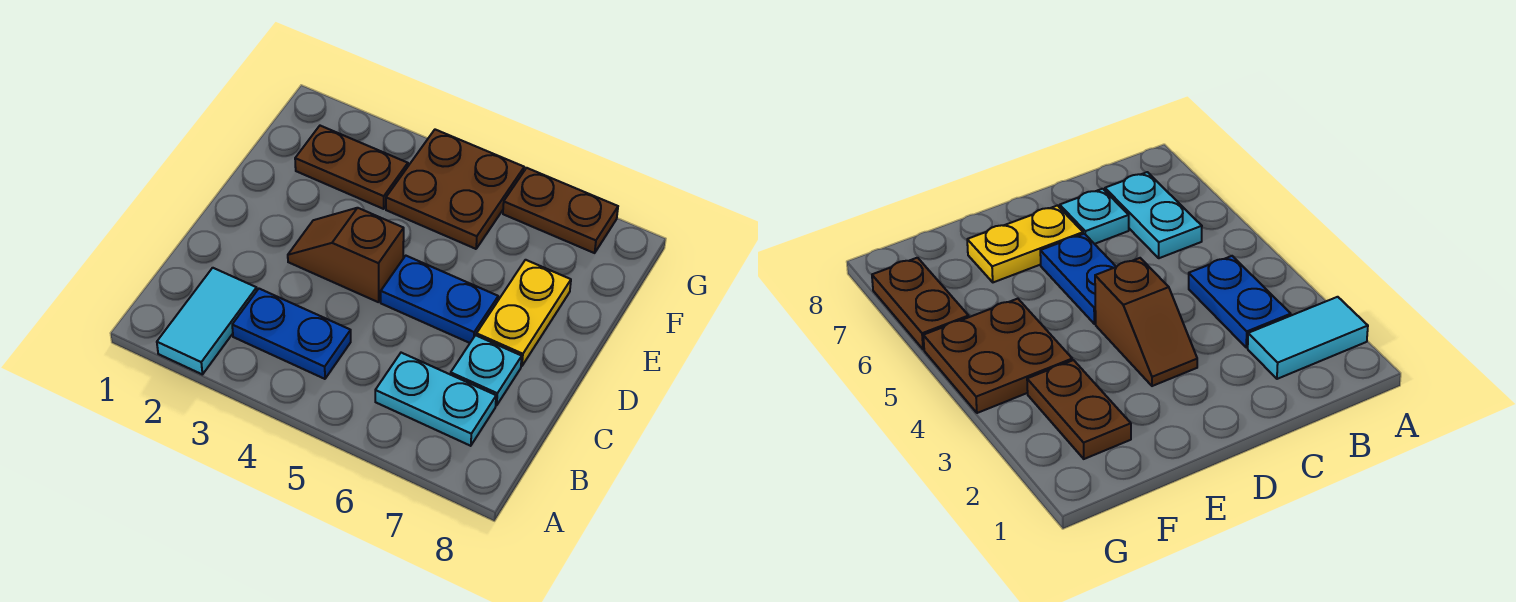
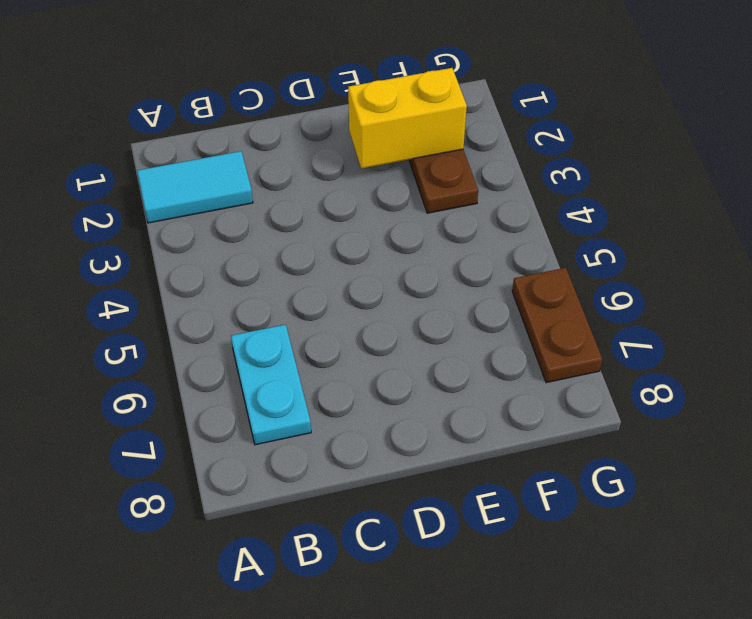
yellow 1x2 brick [348,68,467,168] -> none
none -> blue 1x2 plate [232,289,351,379]
none -> cyan 1x1 plate [451,335,522,405]

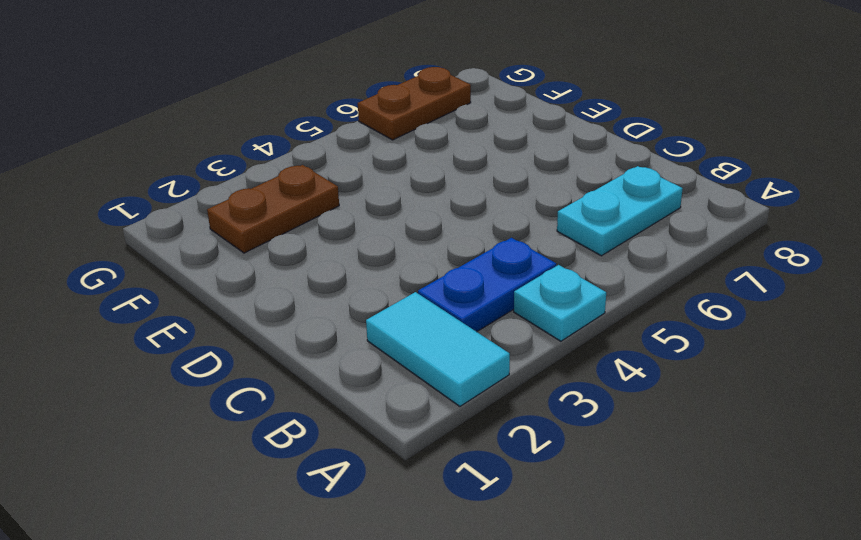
cyan 1x1 plate [514,265,606,341] -> cyan 1x1 plate moved to [451,335,522,405]
none -> brown 1x2 slope [288,208,404,302]
none -> blue 1x2 plate [381,256,498,343]

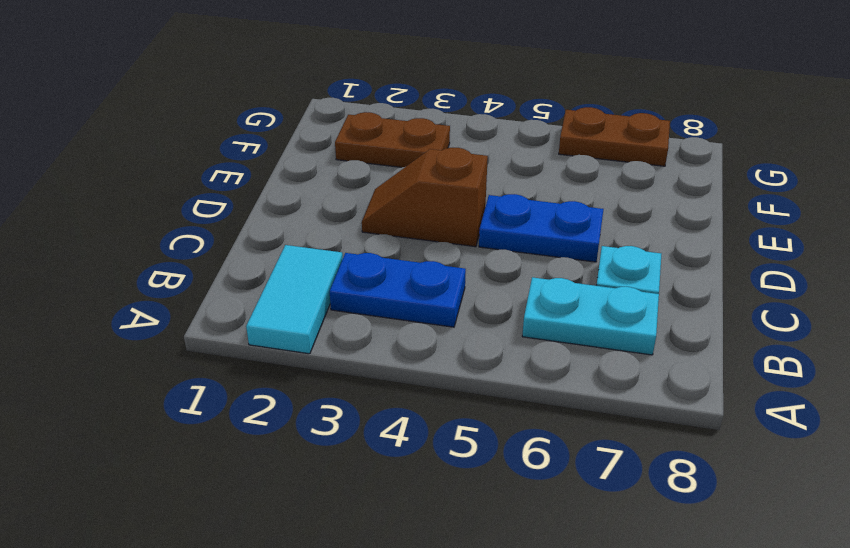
none -> yellow 1x2 plate [476,260,571,366]
none -> brown 2x2 plate [386,130,524,249]

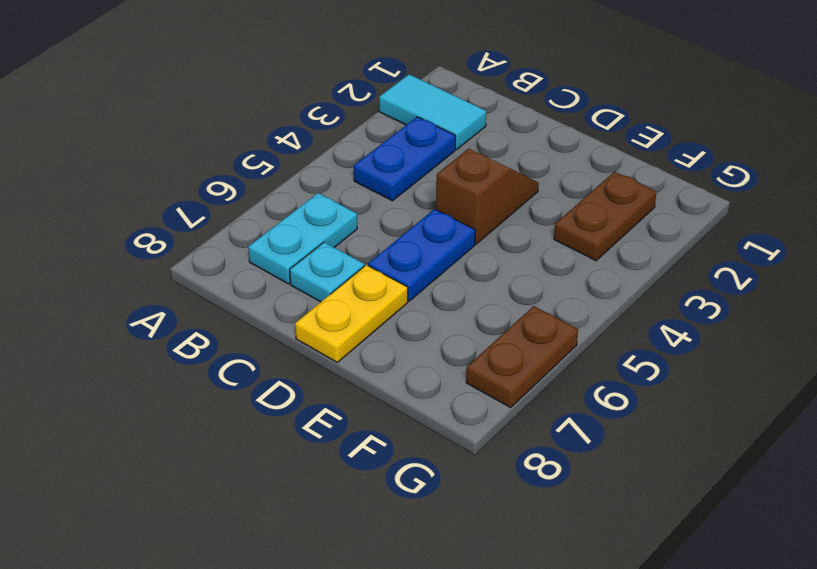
yellow 1x2 plate [295,265,408,362] -> yellow 1x2 plate turned to [476,260,571,366]
none -> brown 2x2 plate [386,130,524,249]

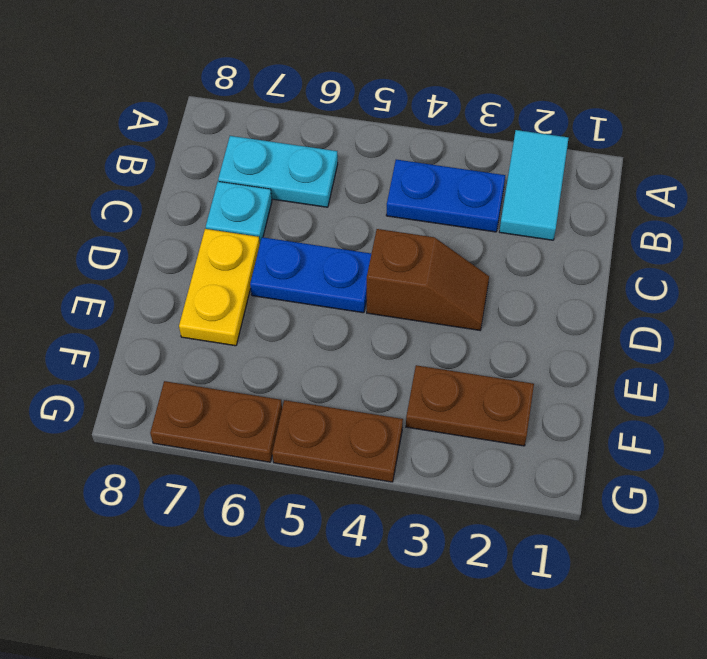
brown 1x2 plate [272,400,403,482] -> brown 2x2 plate [386,130,524,249]

